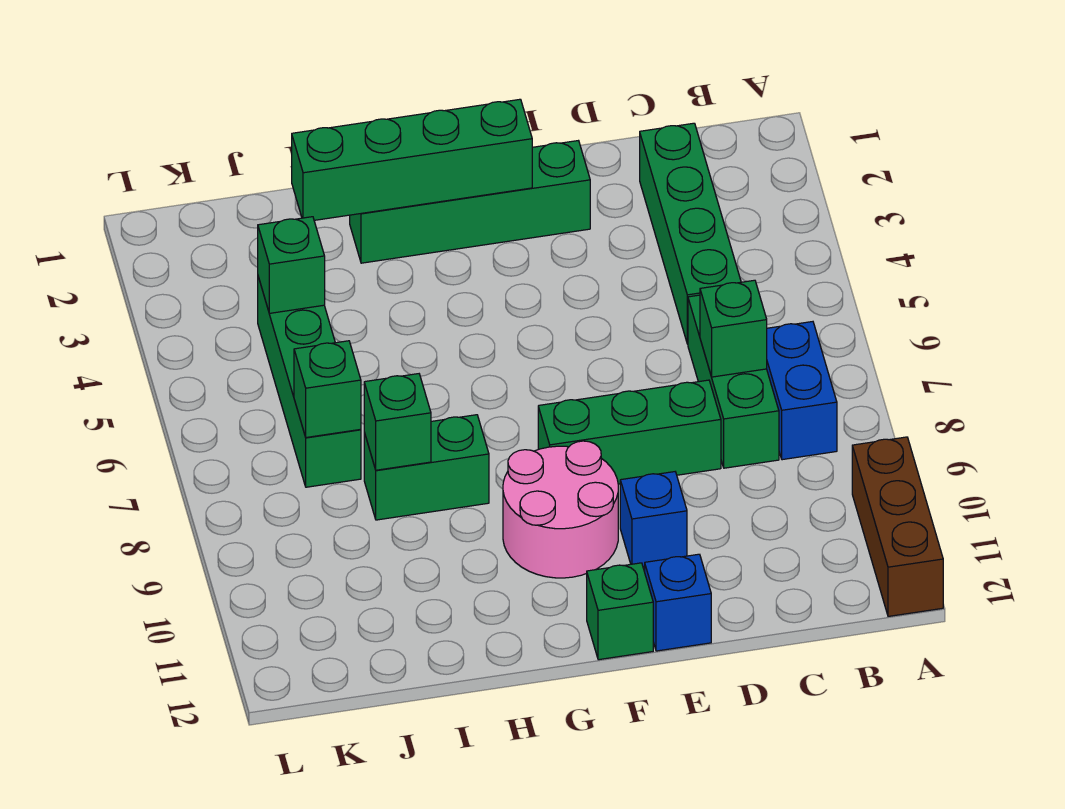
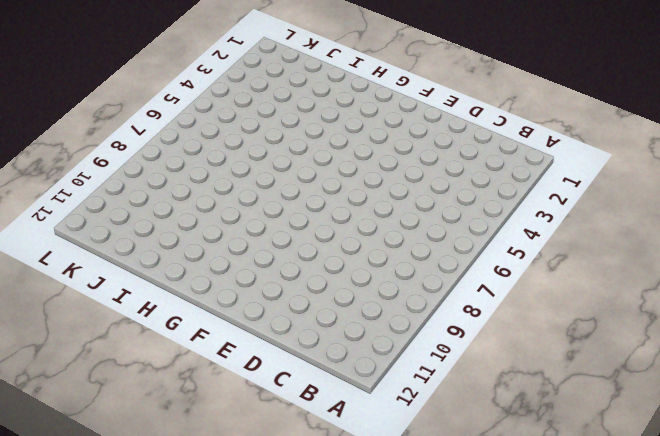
none -> brown 1x3 brick [852,437,943,616]
none -> blue 1x2 brick [767,322,837,460]
none -> green 1x4 brick [640,123,741,344]

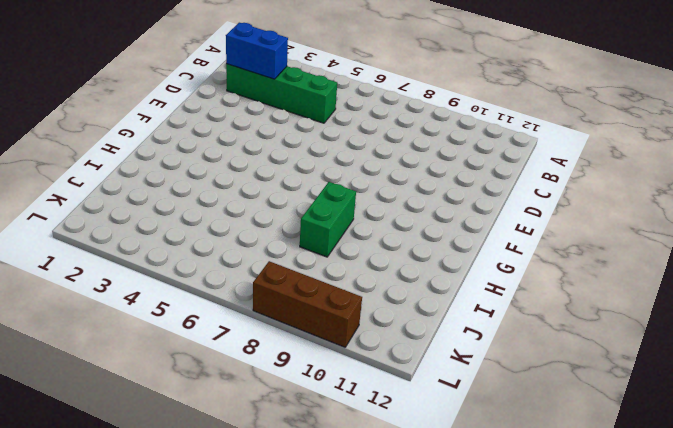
blue 1x2 brick [226,23,288,79] -> blue 1x2 brick moved to [767,322,837,460]
brown 1x3 brick [253,261,362,347] -> brown 1x3 brick moved to [852,437,943,616]
none -> green 1x3 brick [688,295,779,468]
none -> green 1x3 brick [538,380,721,484]
none -> green 1x4 brick [350,141,590,263]

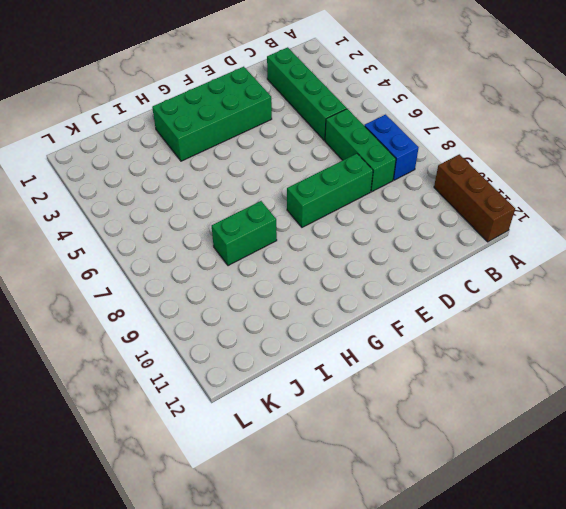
green 2x4 brick [152,67,272,161] -> green 1x4 brick [350,141,590,263]
none -> blue 1x1 brick [620,472,687,567]
none -> blue 1x1 brick [645,554,711,651]
none -> pink 2x2 round brick [503,441,618,578]

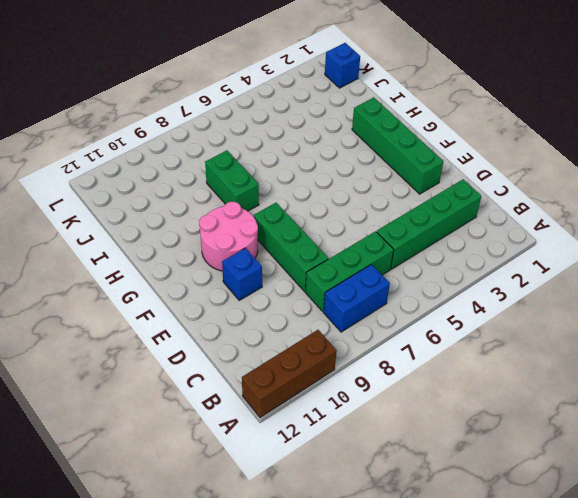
blue 1x1 brick [325,43,360,88] -> blue 1x1 brick moved to [645,554,711,651]
none -> green 1x1 brick [587,563,653,660]
none -> green 1x4 brick [258,277,361,487]
none -> green 1x1 brick [700,280,767,377]

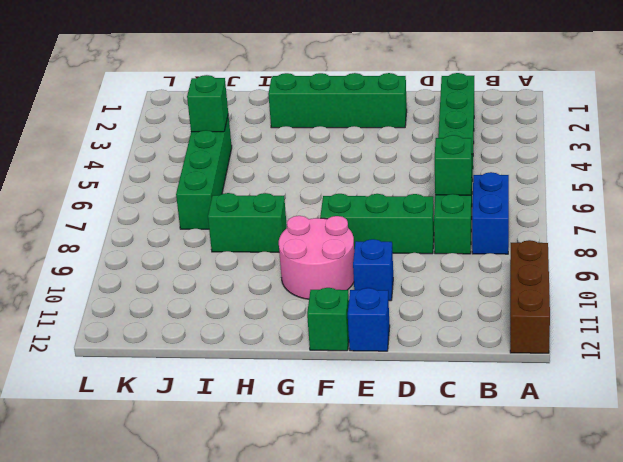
none -> green 1x4 brick [292,99,532,220]
none -> green 1x1 brick [364,374,431,470]
none -> green 1x1 brick [294,341,361,437]

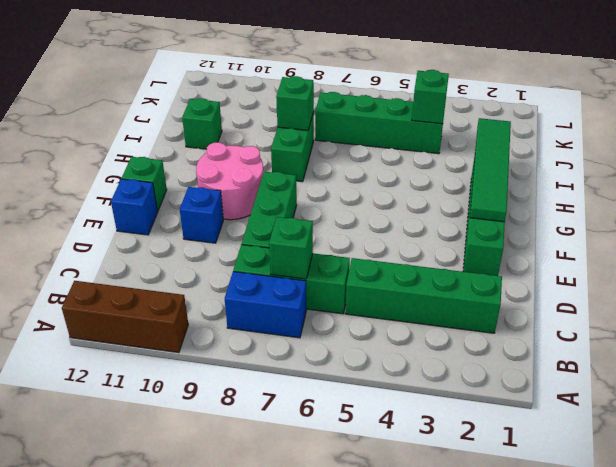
green 1x4 tile [470,118,511,222] -> green 1x4 brick [292,99,532,220]
green 1x1 brick [182,98,222,149] -> green 1x1 brick moved to [294,341,361,437]

